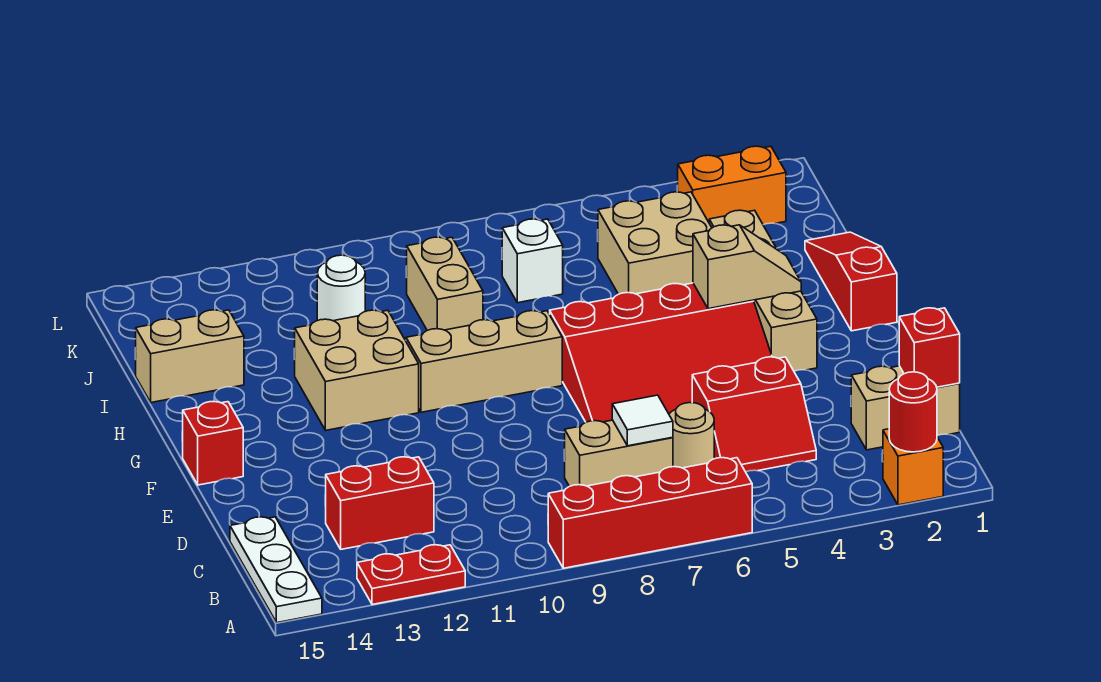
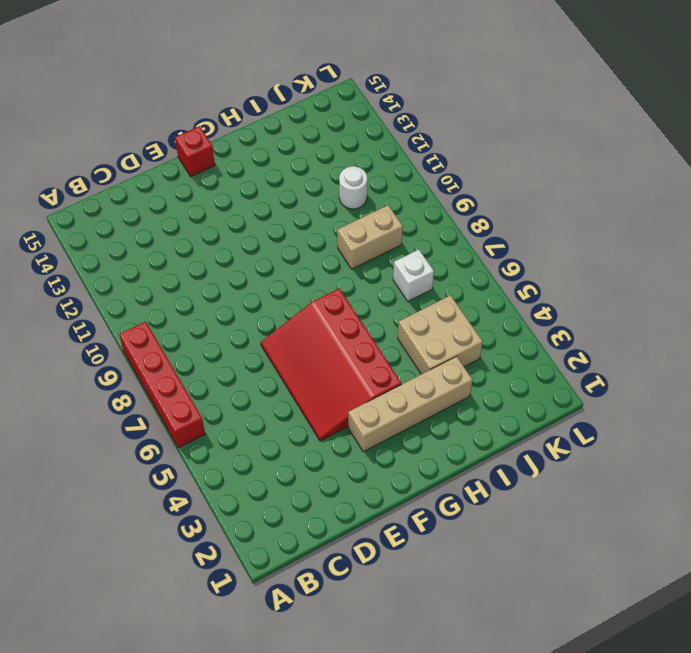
none -> orange 1x1 brick [883,429,943,505]
none -> red 1x2 plate [357,545,465,605]
none -> white 1x3 plate [230,517,322,623]

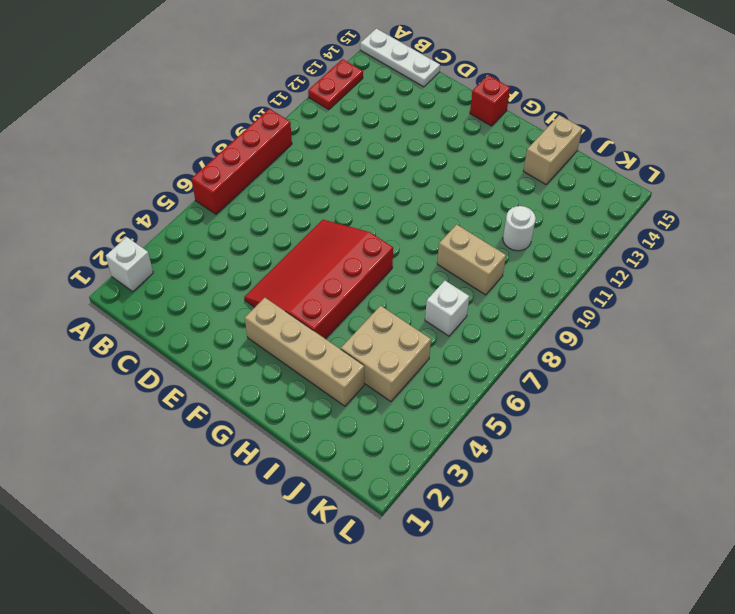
white 1x1 brick [106,237,153,292] -> orange 1x1 brick [883,429,943,505]
none -> tan 1x2 brick [851,366,960,450]
none -> red 2x2 slope [692,357,816,472]
none -> tan 1x1 round brick [669,403,714,468]

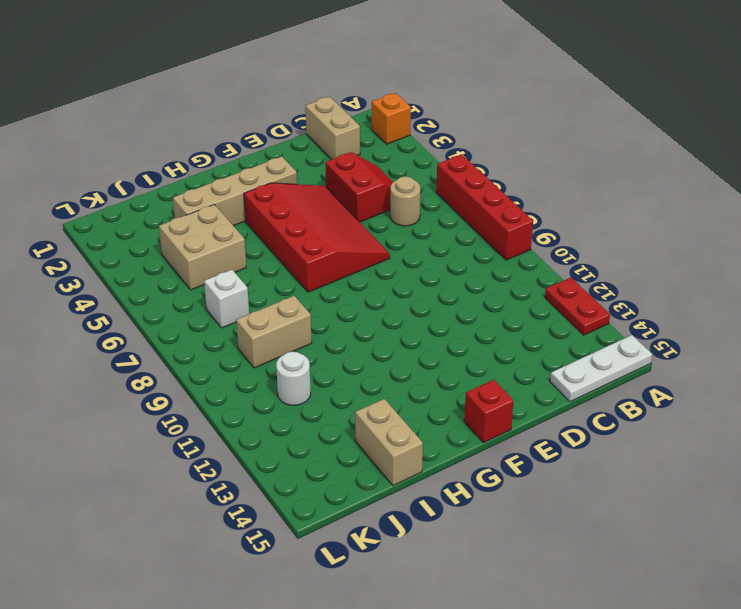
none -> tan 1x2 brick [565,420,673,486]
none -> red 1x2 brick [325,457,434,549]
none -> red 1x3 slope [805,232,897,331]

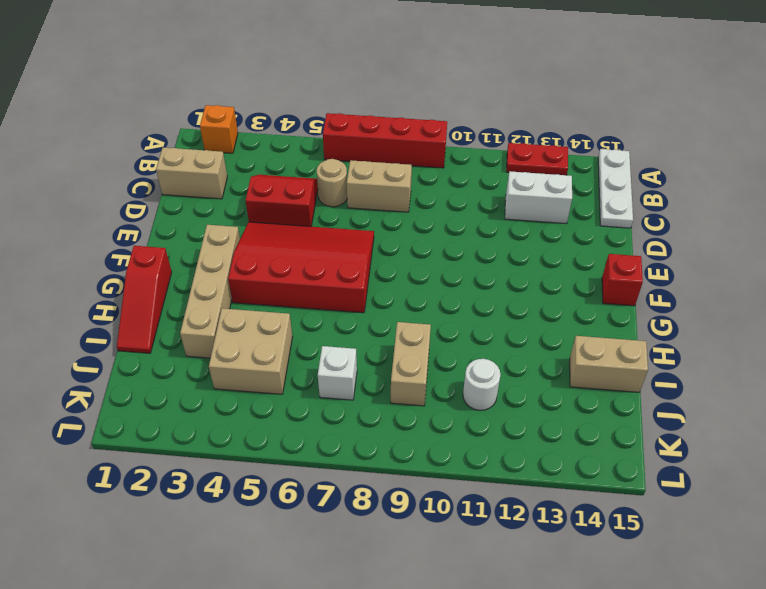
white 1x2 brick [505,171,572,224] -> red 1x2 brick [325,457,434,549]
none -> tan 1x3 brick [406,311,562,412]
none -> tan 2x2 brick [294,310,419,430]
none -> orange 1x2 brick [677,146,786,225]

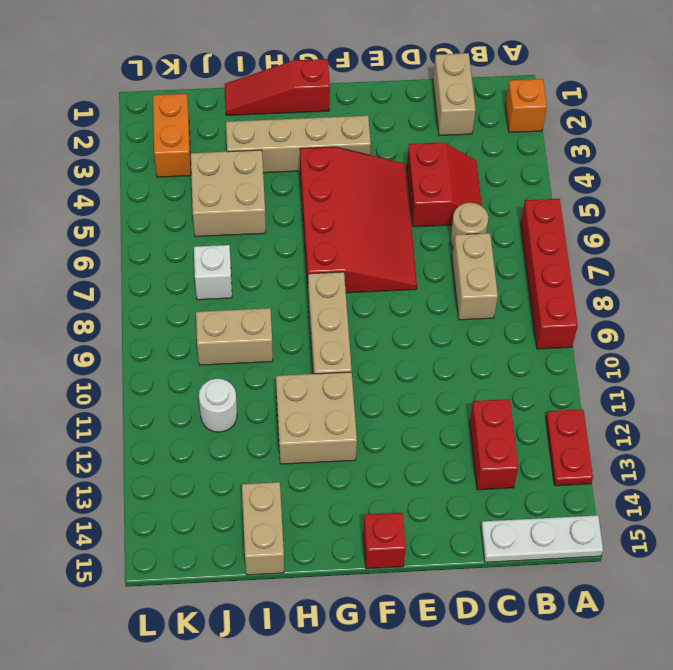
none -> red 1x1 round brick [889,372,937,452]
none -> red 1x1 brick [899,308,960,387]
none -> white 1x1 tile [612,395,673,446]

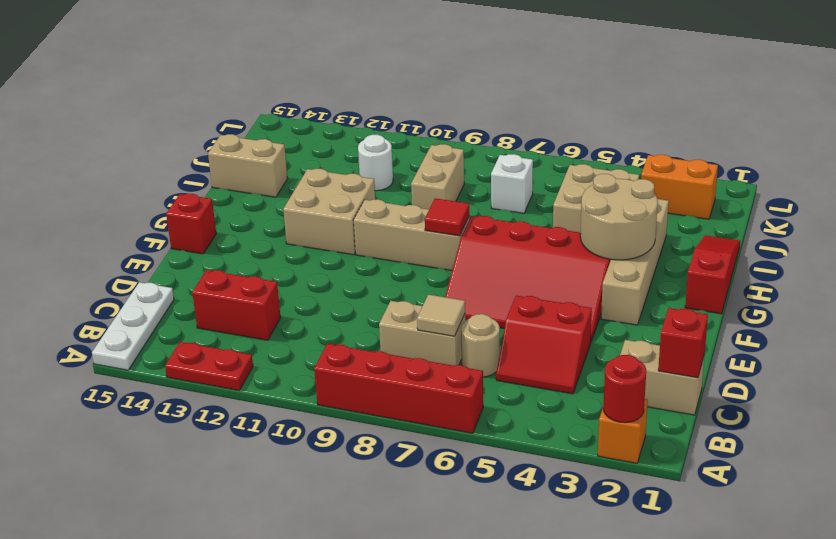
tan 1x1 tile [417,295,465,336] -> white 1x1 tile [612,395,673,446]
tan 2x2 round brick [580,174,658,260] -> tan 1x2 slope [693,225,801,309]
red 1x1 tile [425,198,469,236] -> none

